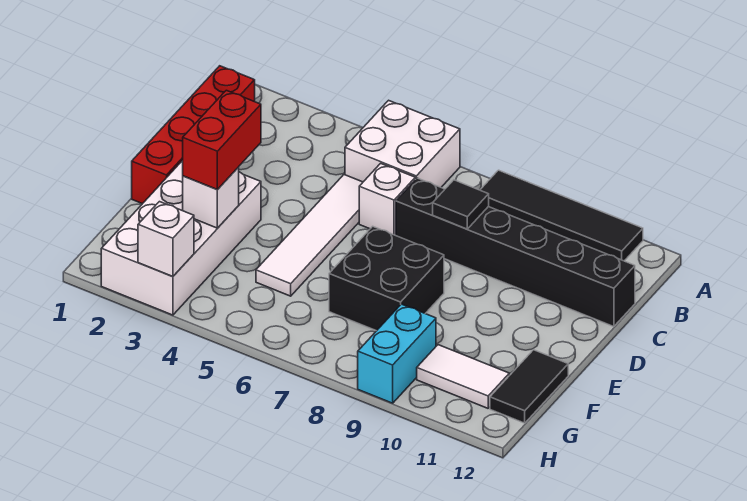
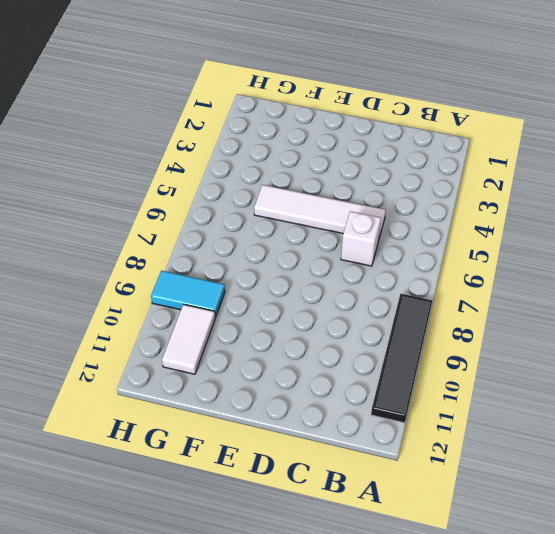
cyan 1x2 tile [151,271,225,318] -> cyan 1x2 brick [358,304,436,403]
none -> white 2x2 brick [345,100,460,187]
none -> red 1x4 brick [132,66,255,204]
none -> black 1x6 brick [396,178,635,327]

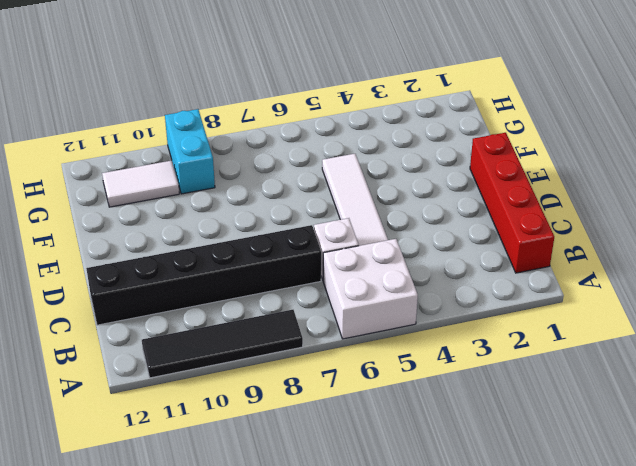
none -> white 2x4 brick [101,160,261,315]
none -> black 2x2 brick [329,226,444,331]
none -> black 1x2 tile [490,350,568,423]

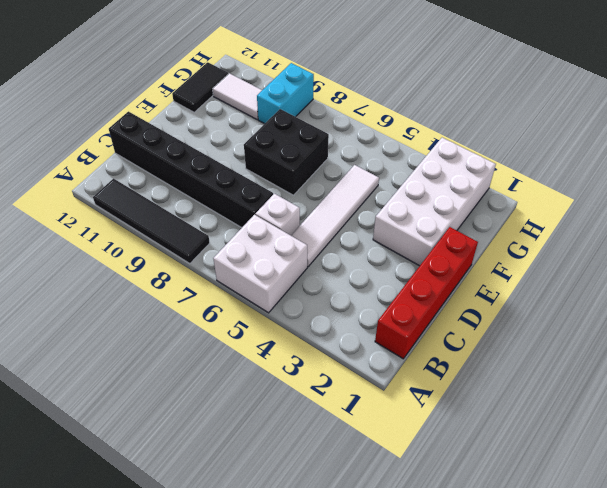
none -> black 1x1 tile [433,180,489,229]
none -> white 1x1 brick [183,167,239,228]
none -> white 1x1 brick [138,202,194,276]

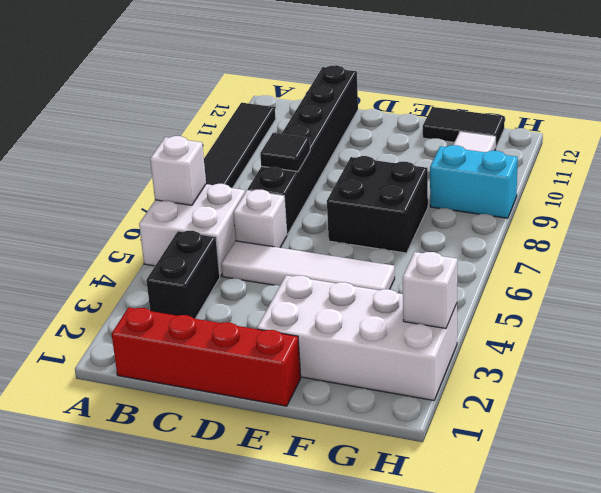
white 1x1 brick [150,136,206,205] -> white 1x1 brick moved to [183,167,239,228]
black 1x2 brick [146,231,220,319] -> none
none -> red 1x2 brick [183,90,261,190]

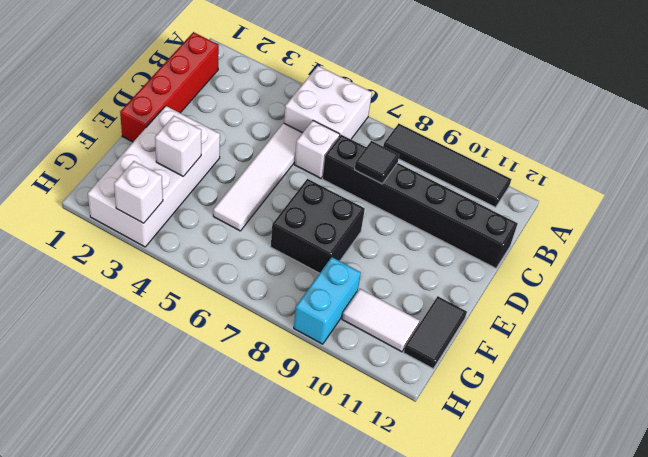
none -> red 1x2 brick [183,90,261,190]

